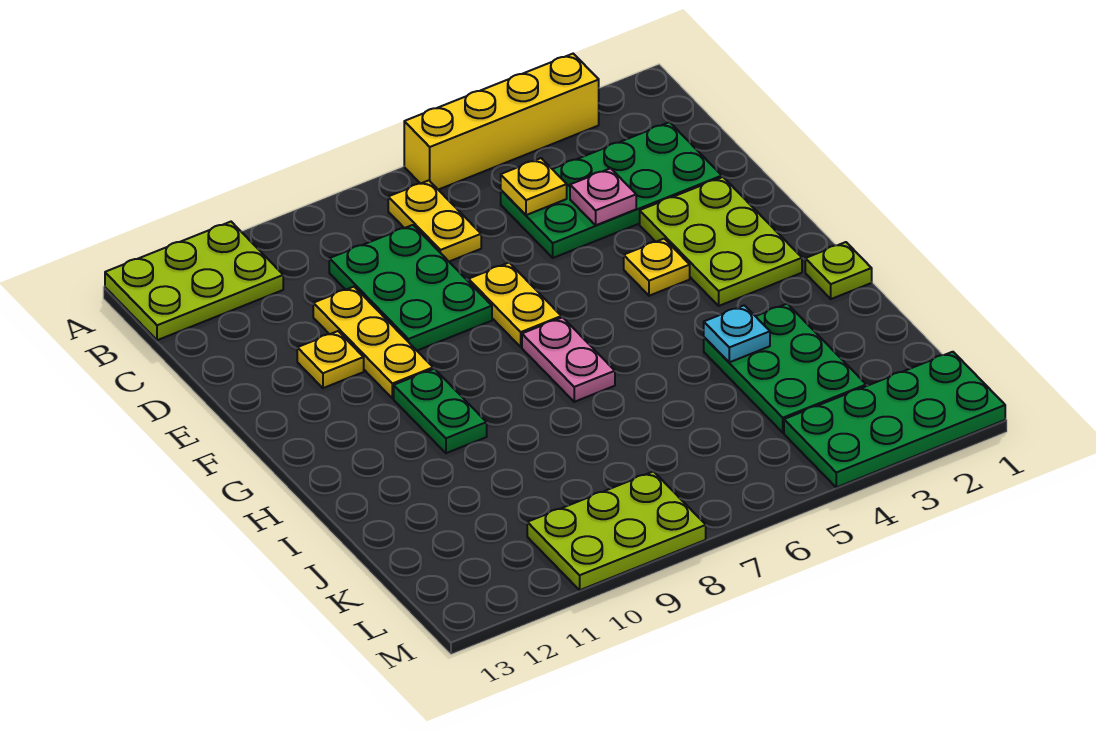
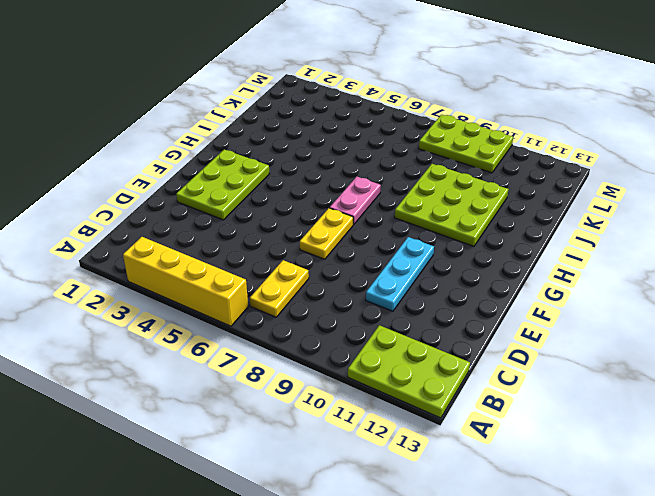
cyan 1x3 plate [366,237,434,311] -> yellow 1x3 plate [313,287,433,398]
lime 3x3 plate [395,164,508,246] -> green 1x2 plate [394,369,487,453]
none -> green 2x4 plate [501,122,722,258]
none -> green 2x3 plate [329,225,492,351]
none -> yellow 1x1 plate [297,331,364,388]

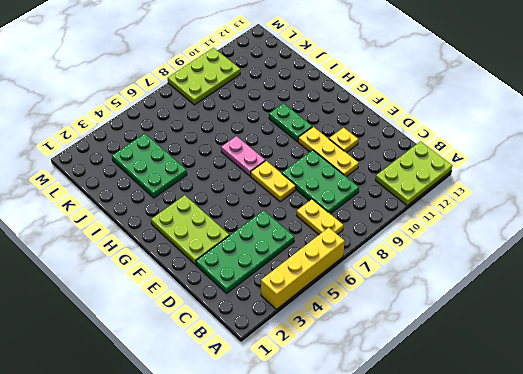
none -> yellow 1x1 plate [624,239,690,296]
none -> lime 1x1 plate [805,242,872,299]
none -> green 2x4 plate [784,352,1005,487]

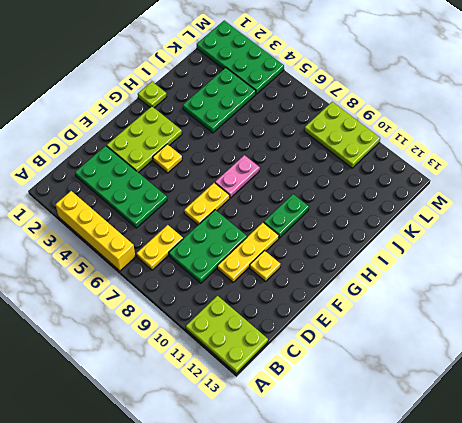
none -> yellow 1x1 plate [501,158,567,215]
none -> pink 1x1 plate [570,168,636,225]
none -> cyan 1x1 plate [704,305,770,362]

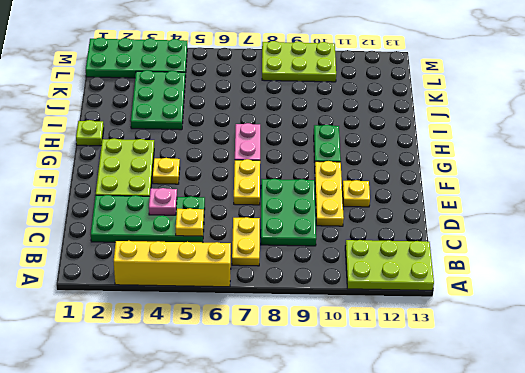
none -> cyan 1x1 plate [704,305,770,362]

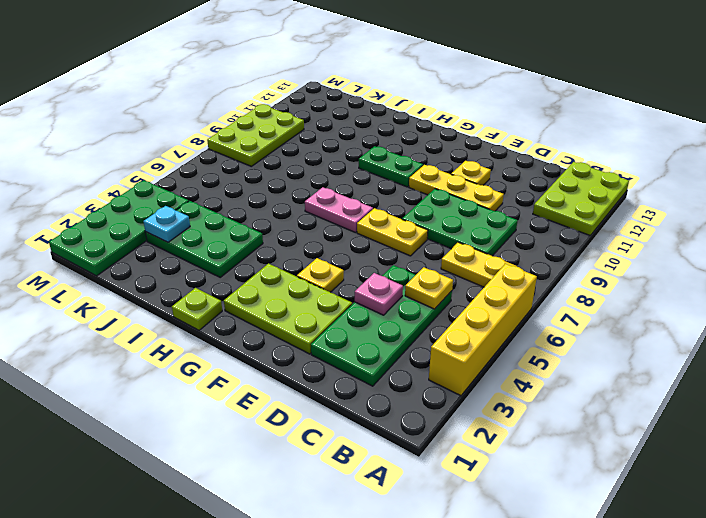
cyan 1x1 plate [143,206,190,242] -> cyan 1x1 plate moved to [704,305,770,362]

